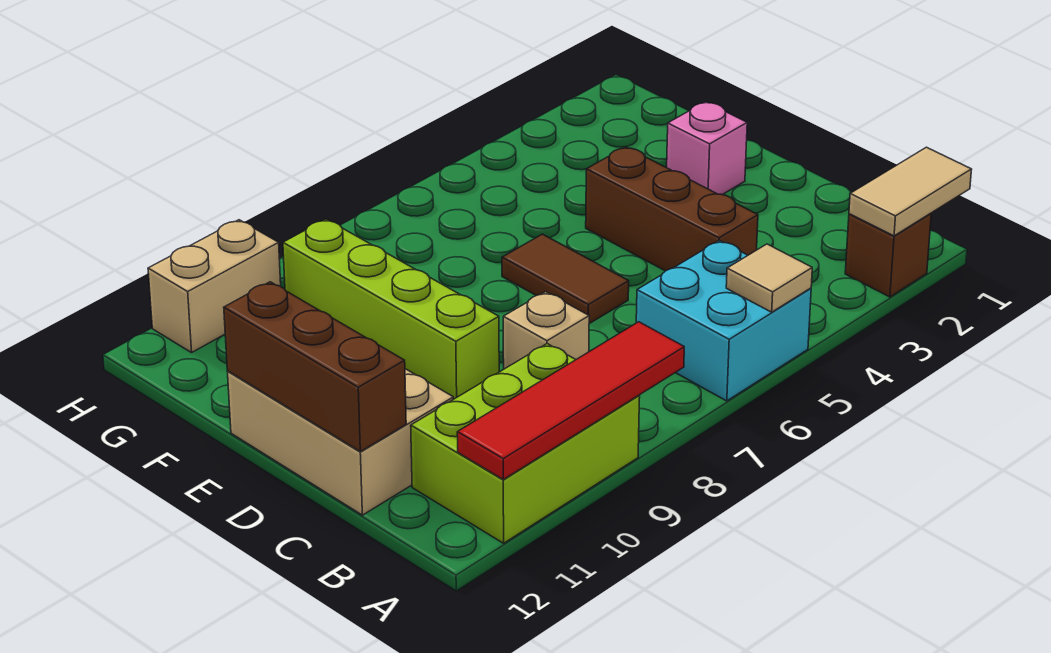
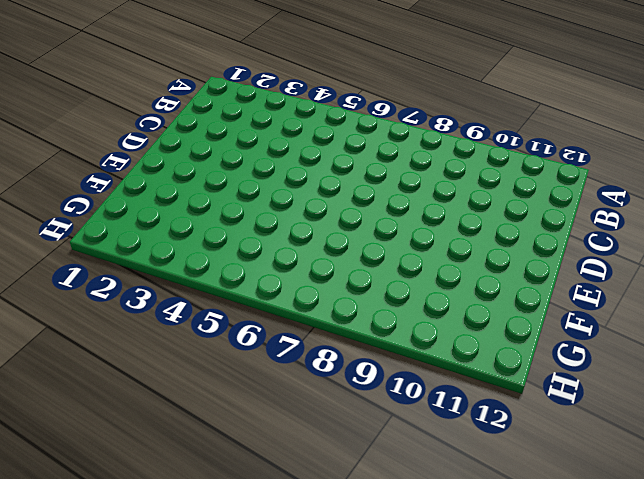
none -> brown 1x1 brick [845,213,931,297]
none -> cyan 2x2 brick [636,240,811,401]
none -> lime 2x3 brick [411,344,640,543]

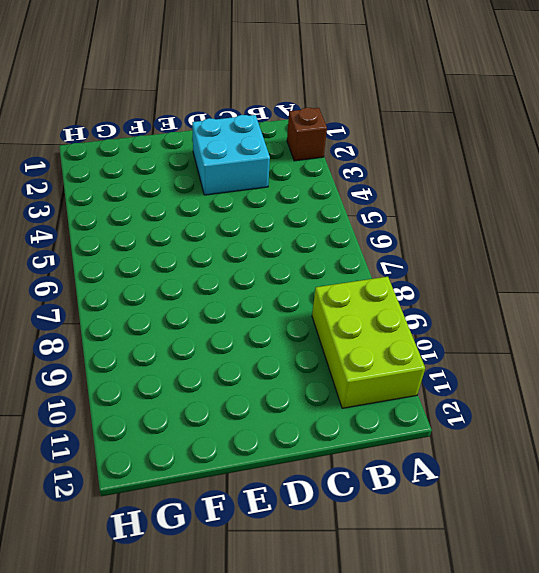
cyan 2x2 brick [192,115,270,195] -> cyan 2x2 brick moved to [636,240,811,401]
none -> brown 1x3 brick [586,147,758,271]
none -> tan 1x1 brick [503,292,589,369]
none -> tan 2x3 brick [228,369,453,515]

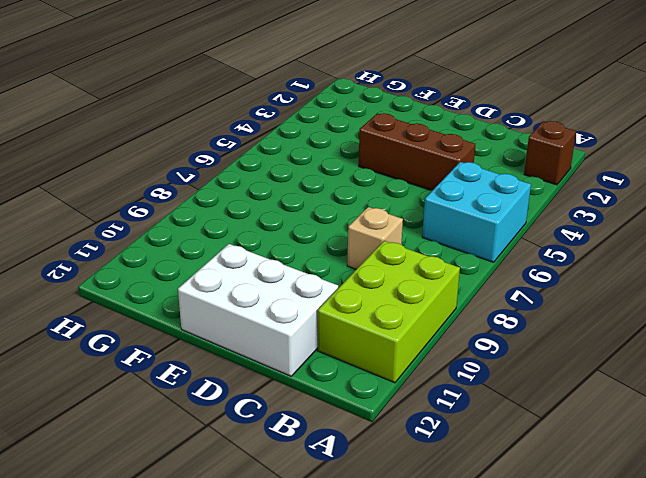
white 2x3 brick [178,244,338,376] -> tan 2x3 brick [228,369,453,515]
none -> brown 1x2 tile [502,234,629,323]
none -> lime 1x4 brick [283,219,499,399]
none -> pink 1x1 brick [667,102,747,195]

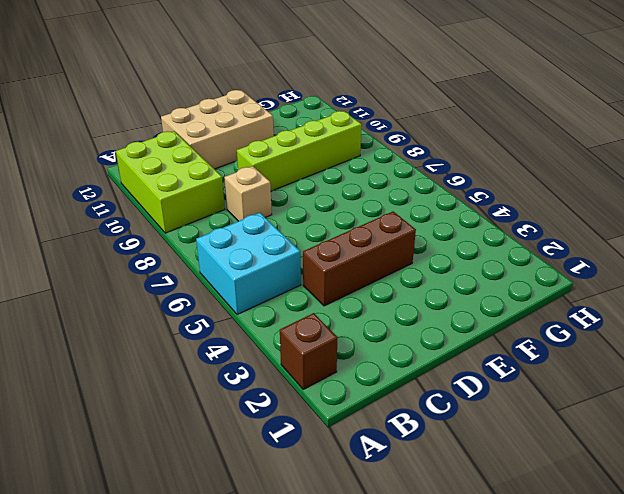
none -> brown 1x2 tile [502,234,629,323]
none -> pink 1x1 brick [667,102,747,195]
none -> tan 1x2 brick [148,220,281,353]

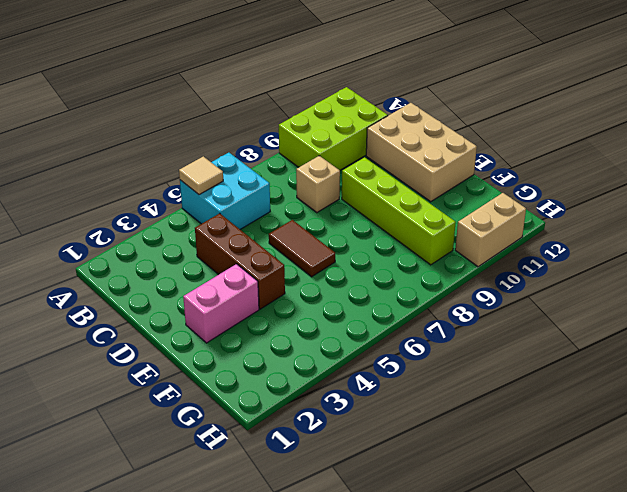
pink 1x2 brick [183,264,259,343] -> pink 1x1 brick [667,102,747,195]
none -> brown 1x1 brick [845,213,931,297]
none -> tan 1x2 tile [849,147,972,236]
none -> red 1x4 tile [457,322,684,479]

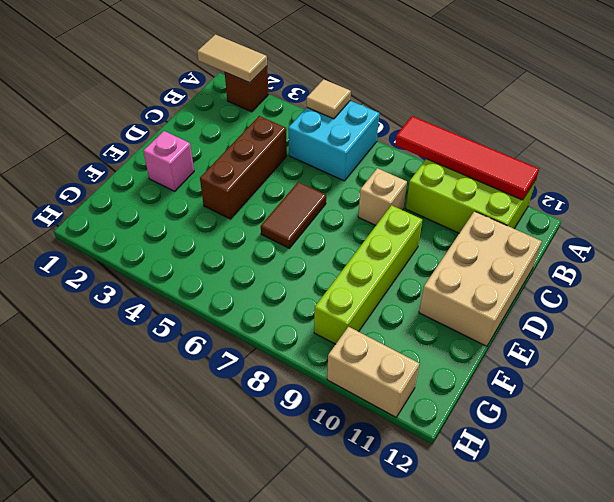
none -> brown 1x3 brick [224,282,406,452]

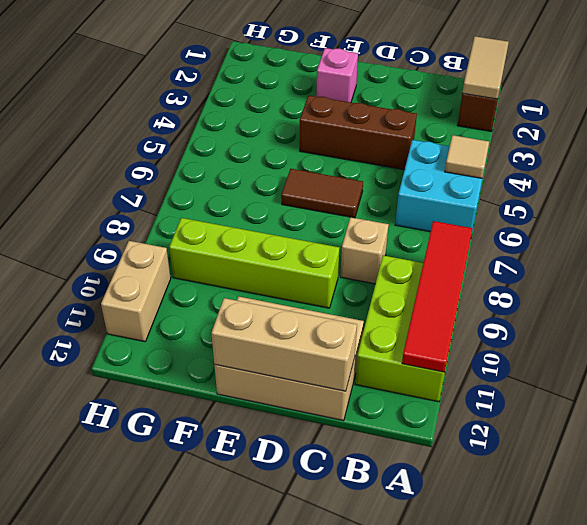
tan 1x3 brick [211,298,357,391] -> brown 1x3 brick [224,282,406,452]

